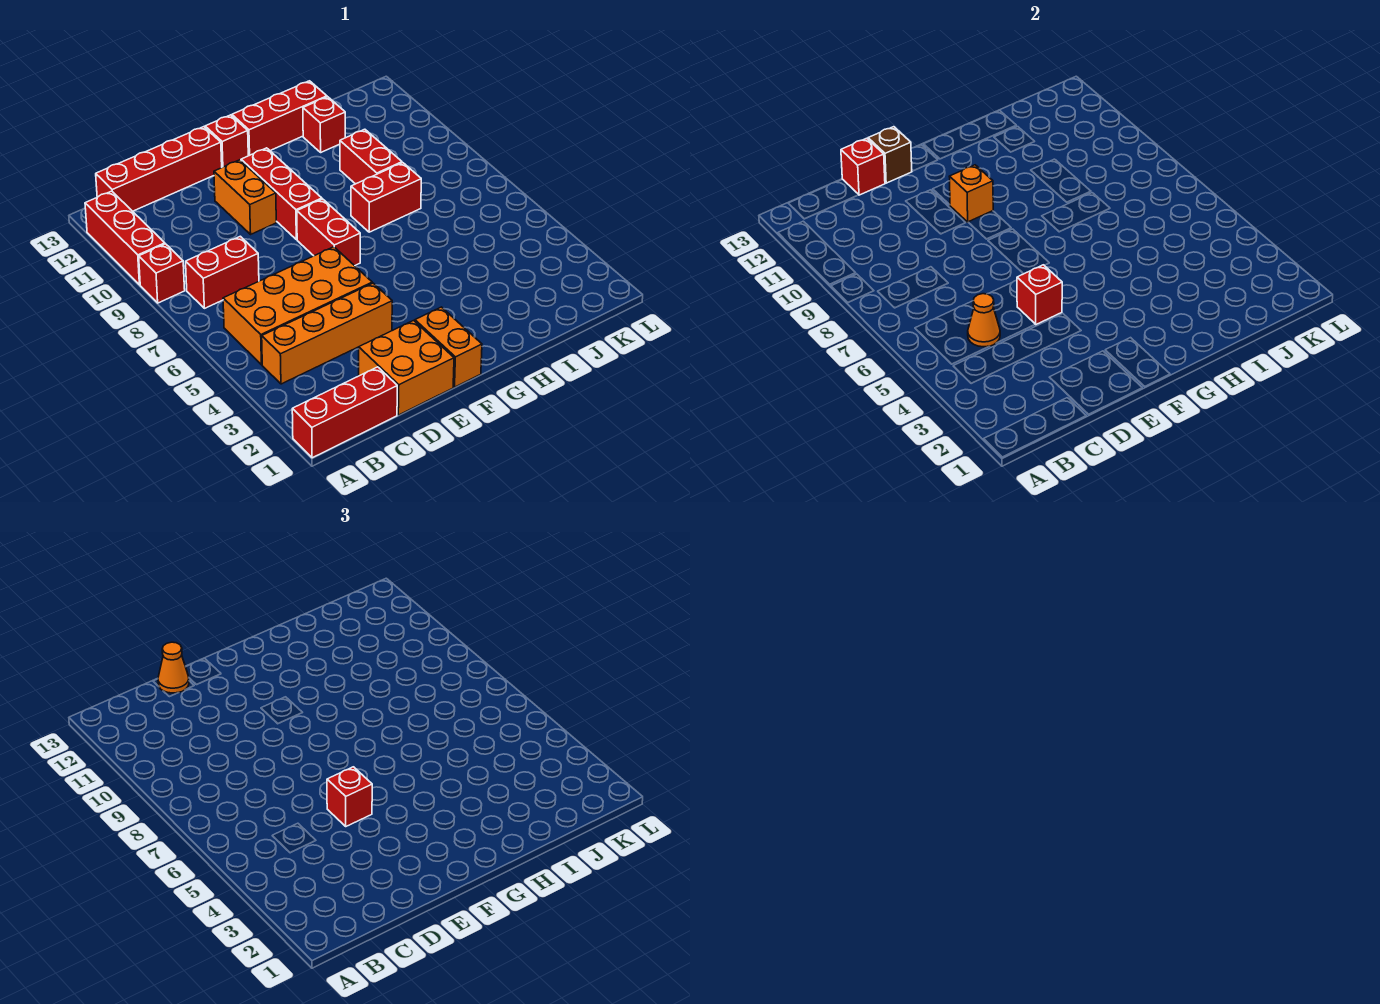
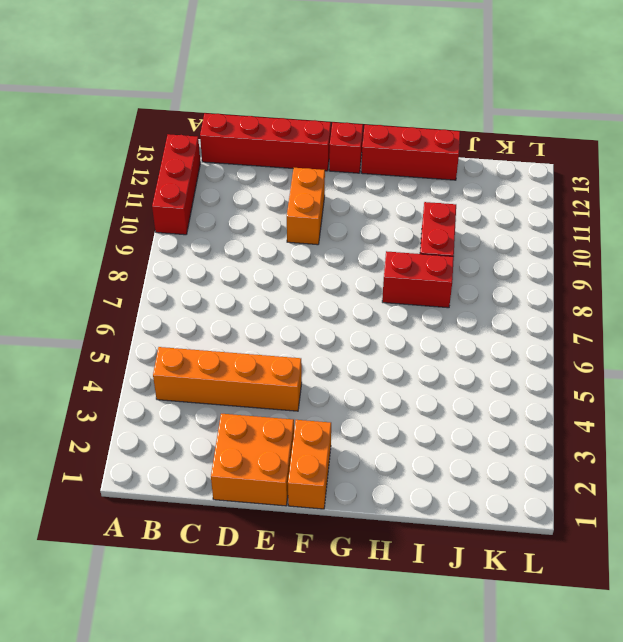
none -> red 1x3 brick [292,367,397,458]
none -> red 1x1 brick [139,244,185,303]
none -> orange 2x4 brick [223,247,372,365]

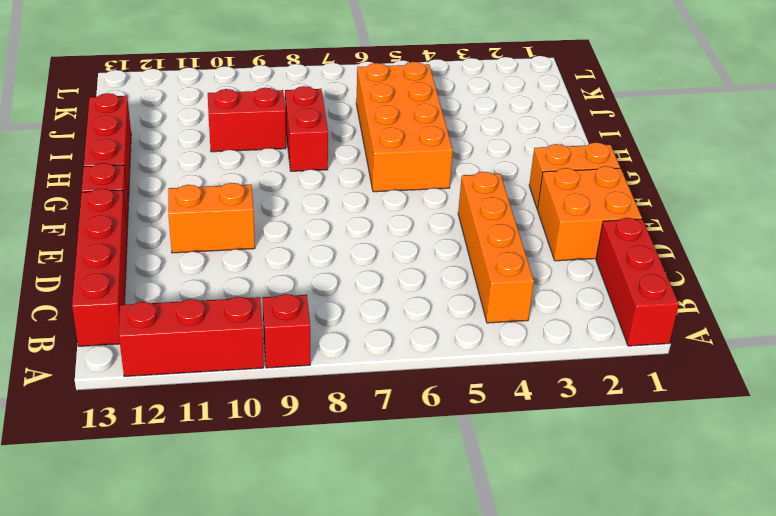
orange 2x4 brick [356,62,453,192] -> orange 2x4 brick moved to [223,247,372,365]
none -> red 1x2 brick [186,236,259,308]
none -> red 1x2 brick [297,199,360,266]
none -> red 1x3 brick [241,148,322,240]

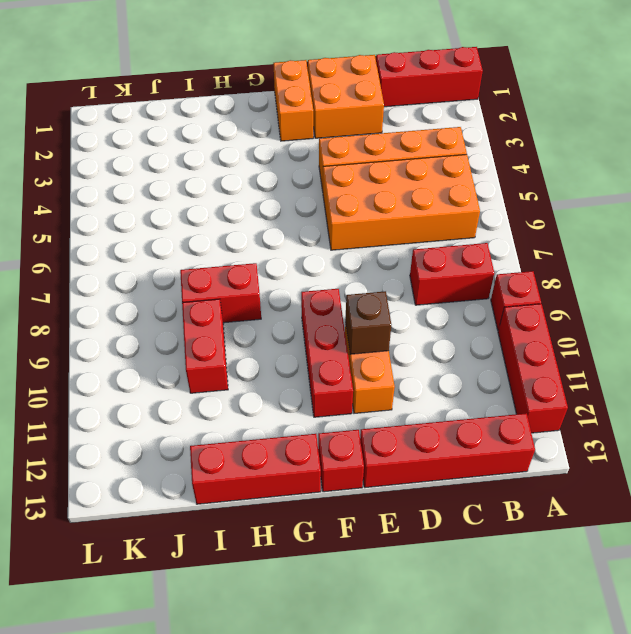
brown 1x1 brick [345,291,391,354] -> brown 1x1 brick moved to [868,127,912,183]
none -> red 1x2 brick [297,199,360,266]
none -> red 1x1 brick [303,97,345,152]
none -> orange 1x1 cone [968,294,1000,347]

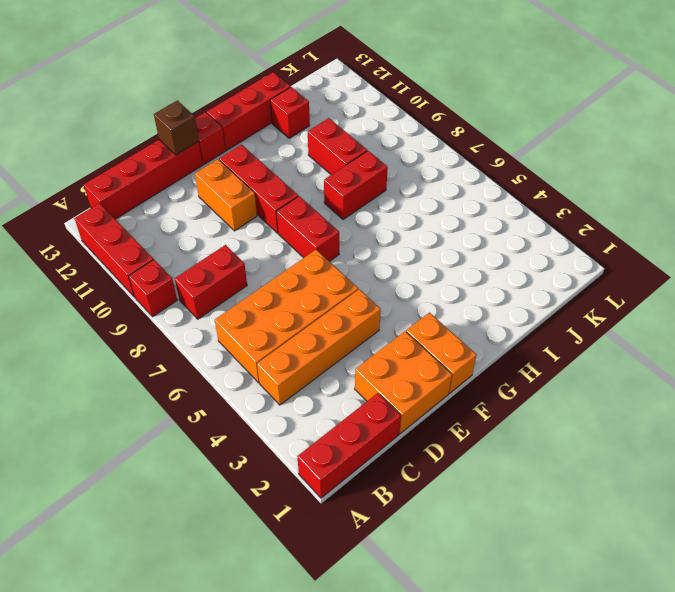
none -> orange 1x1 cone [968,294,1000,347]
none -> red 1x1 brick [841,138,885,195]
none -> red 1x1 brick [1017,265,1062,324]

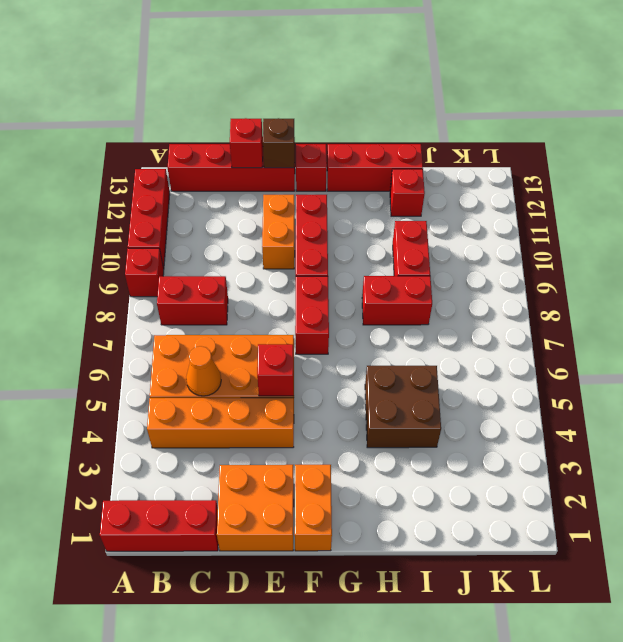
brown 2x2 brick [365,366,441,448] -> none
none -> orange 1x1 brick [949,165,993,222]
none -> orange 1x1 cone [158,642,189,693]
none -> red 1x1 brick [327,767,372,826]

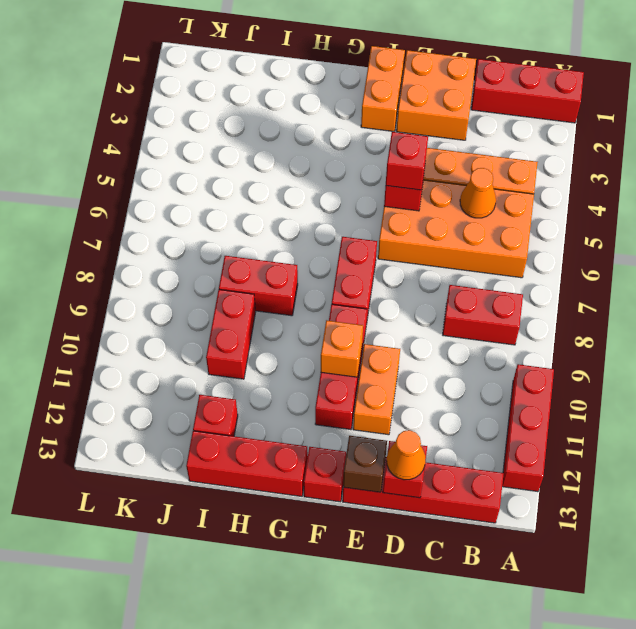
none -> red 1x1 brick [139,244,185,303]

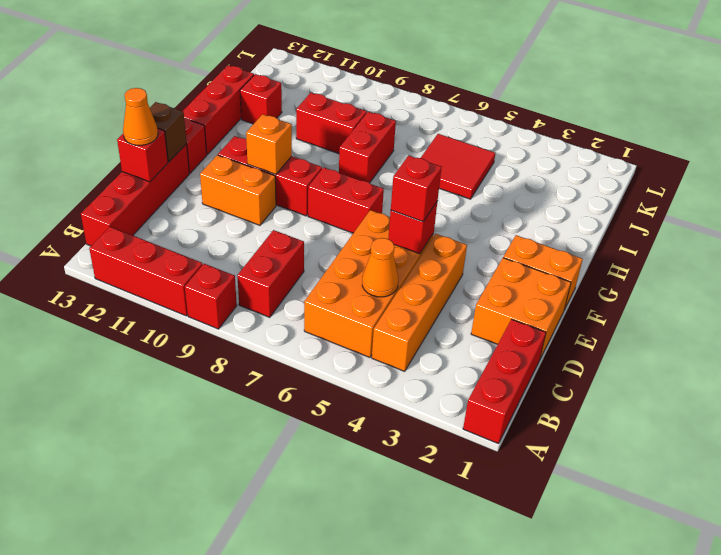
red 2x2 tile [421,134,495,199] -> none

